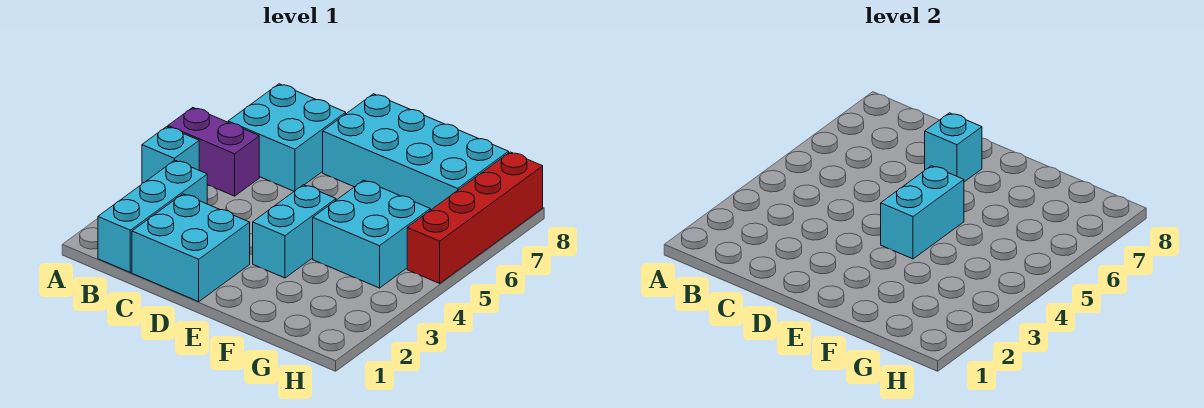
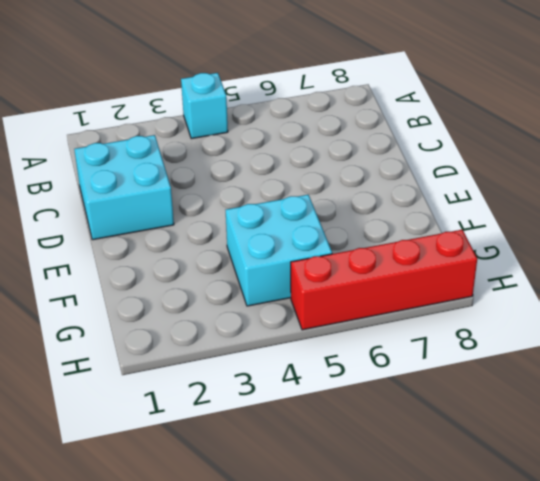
none -> purple 1x2 brick [168,108,259,196]
none -> cyan 1x3 brick [98,160,207,272]

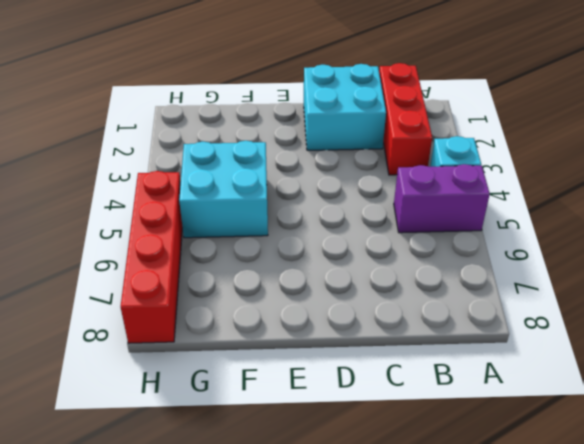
red 1x3 brick [379,63,432,175] -> cyan 1x3 brick [98,160,207,272]
none -> cyan 2x2 brick [228,84,346,191]
none -> cyan 2x4 brick [323,94,509,210]

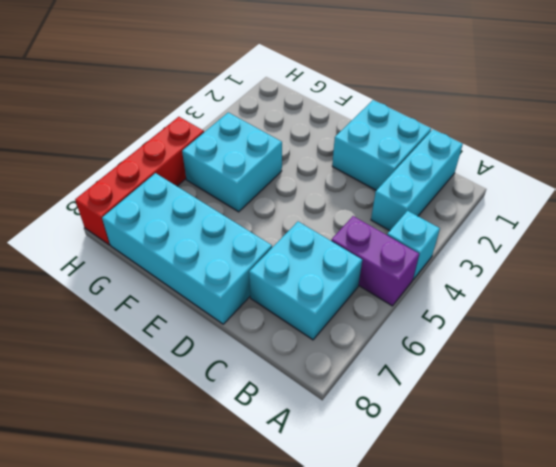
none -> cyan 1x2 brick [253,185,336,278]
none -> cyan 1x1 brick [925,113,982,182]

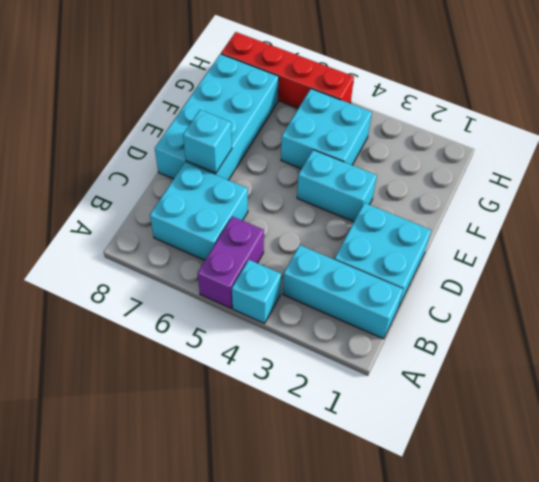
none -> cyan 1x2 brick [881,166,964,259]

